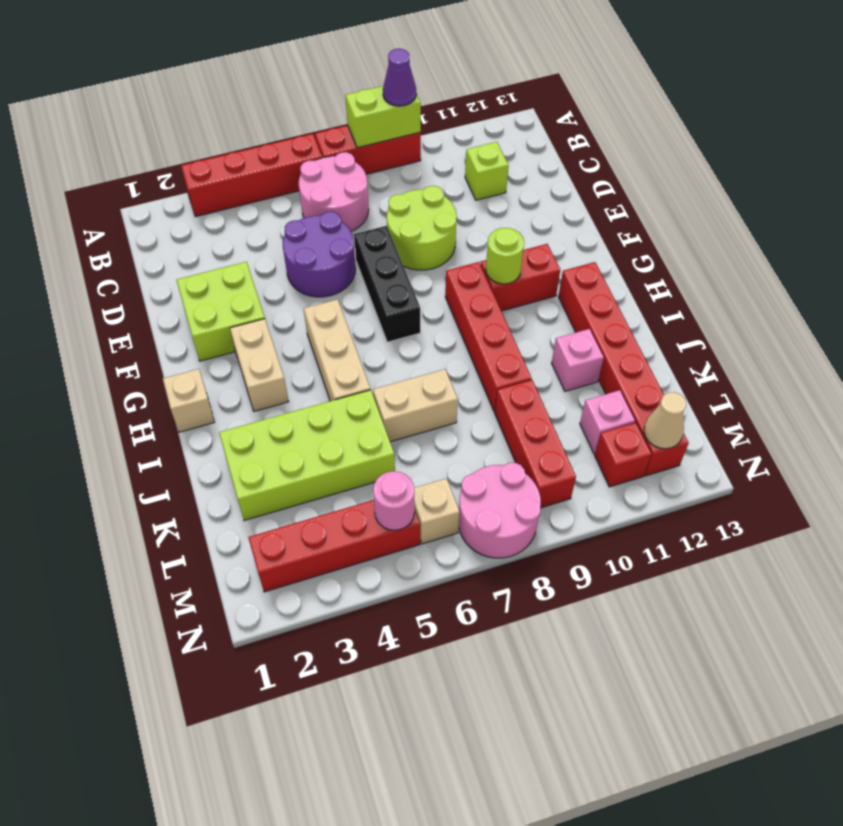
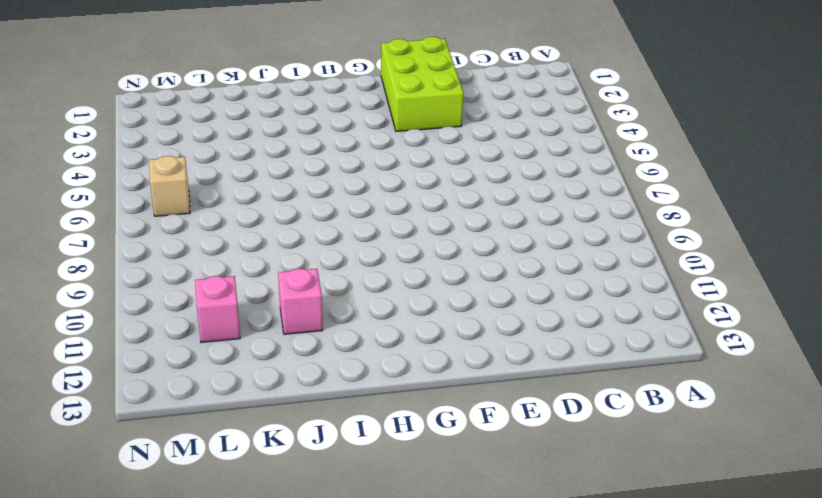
lime 2x3 brick [381,37,463,132] -> lime 2x2 brick [176,262,265,361]
none -> red 1x4 brick [181,134,322,217]
none -> red 1x3 brick [315,125,421,174]
none -> pink 2x2 round brick [299,152,369,232]

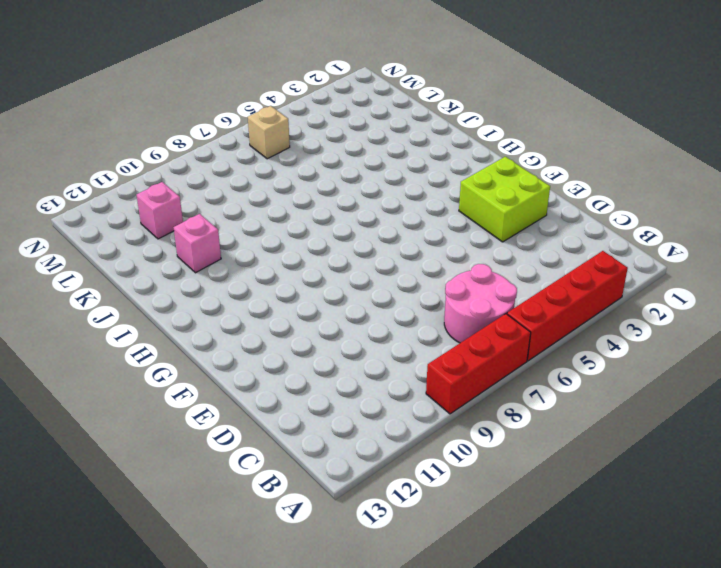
none -> lime 1x1 brick [465,142,509,200]
none -> purple 2x2 round brick [283,212,356,297]
none -> lime 2x2 round brick [387,186,457,270]

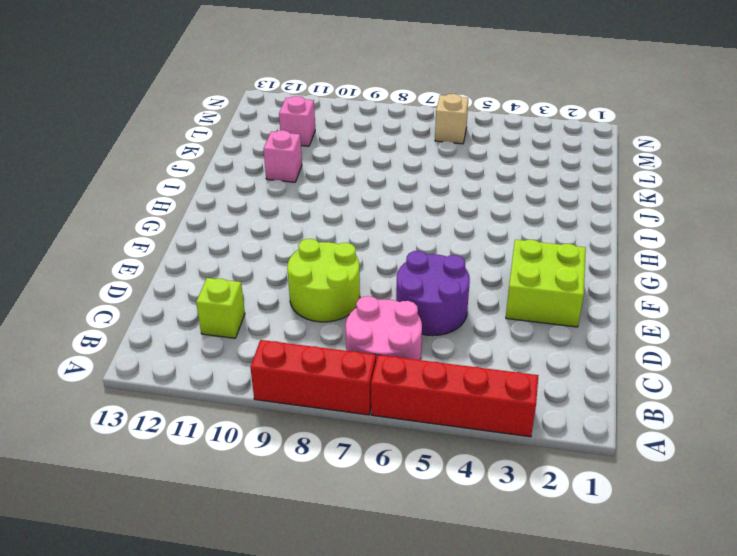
none -> black 1x3 brick [354,226,420,342]
none -> tan 1x2 brick [230,319,289,411]
none -> tan 1x3 brick [304,299,370,401]

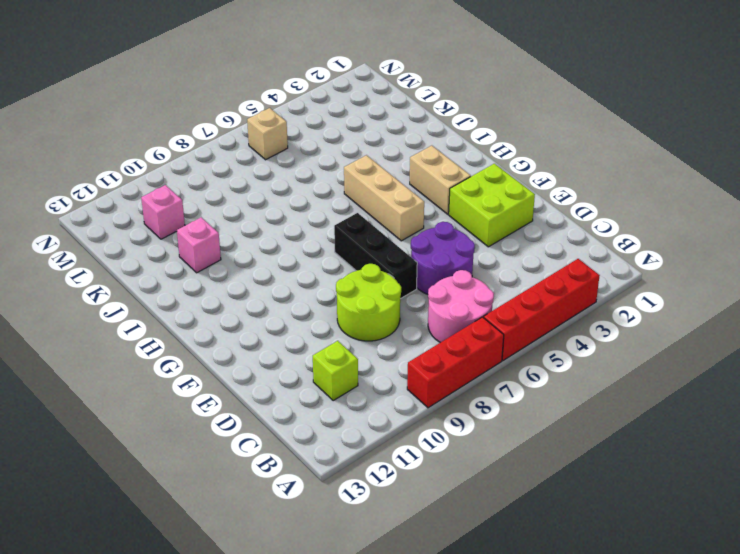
none -> red 1x4 brick [445,262,531,412]
none -> red 1x2 brick [481,244,560,311]
none -> tan 1x1 brick [163,369,214,432]

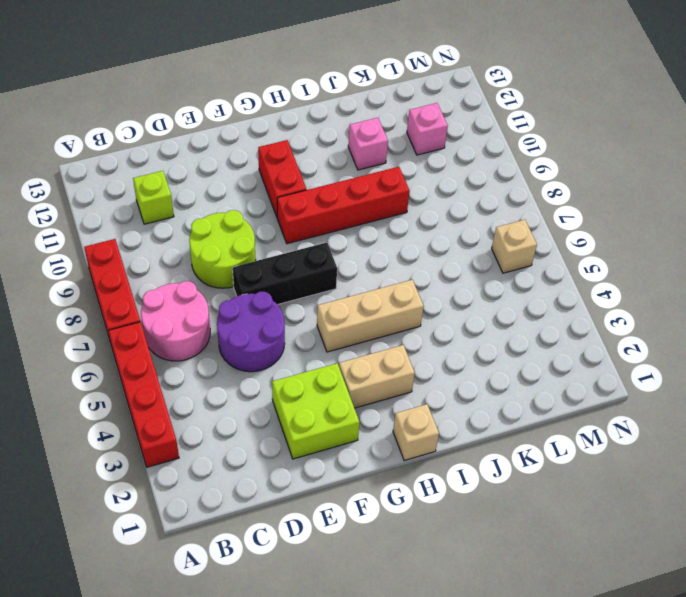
none -> red 1x6 brick [558,262,689,476]
none -> lime 2x4 brick [219,390,395,521]
none -> tan 1x2 brick [373,369,458,442]

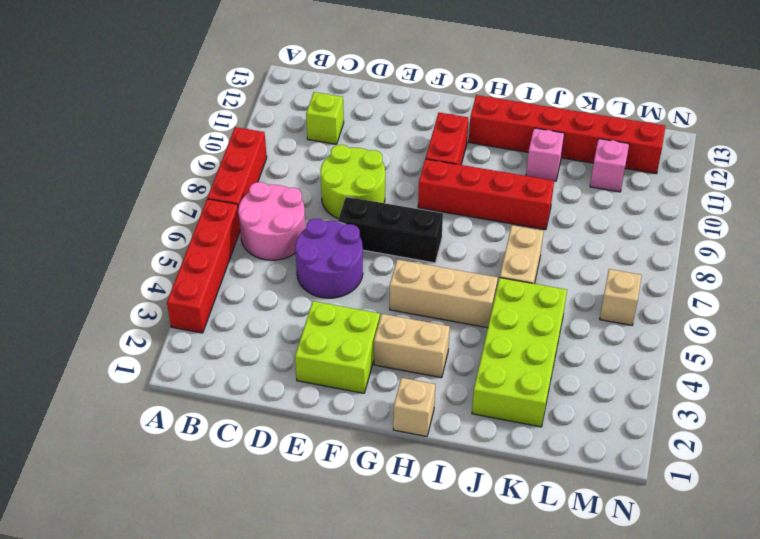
none -> red 1x3 brick [495,380,576,508]
none -> red 1x4 brick [248,500,420,592]
none -> pink 2x2 round brick [459,463,541,558]

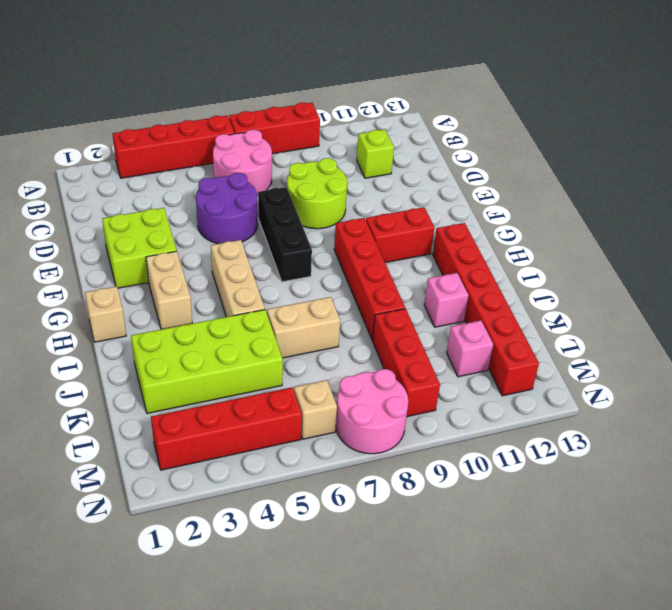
none -> red 1x1 brick [595,422,651,487]
none -> lime 1x2 brick [345,86,421,148]
none -> lime 1x1 round brick [486,228,524,284]

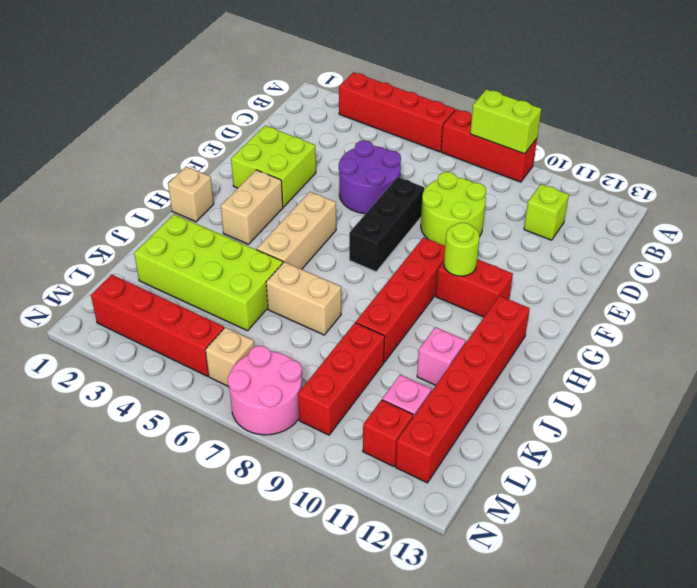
none -> pink 2x2 round brick [299,152,369,232]
none -> pink 1x1 round brick [373,471,415,530]
none -> tan 1x1 cone [644,392,686,449]

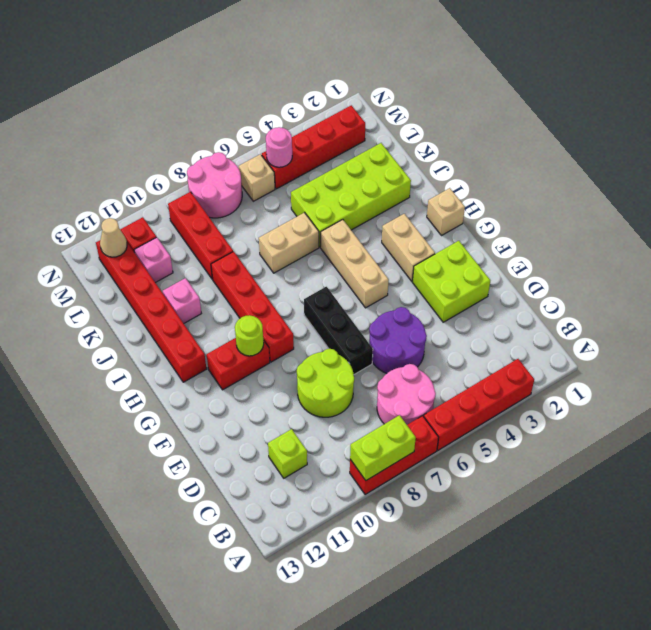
none -> purple 1x1 cone [383,49,416,106]

